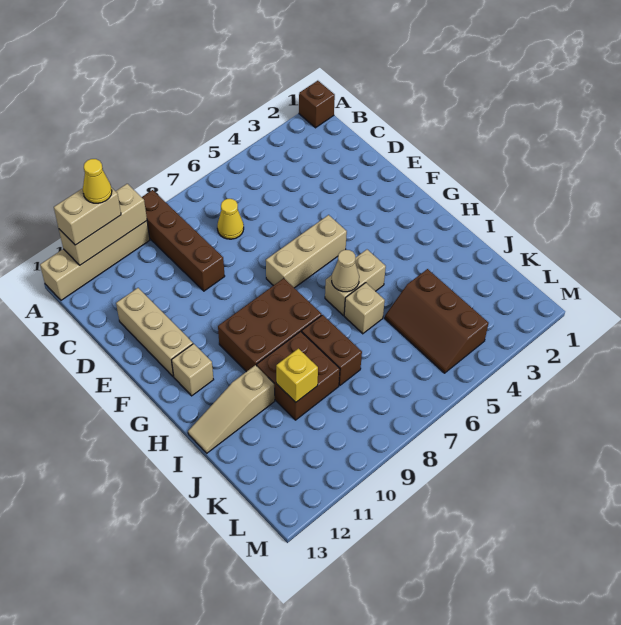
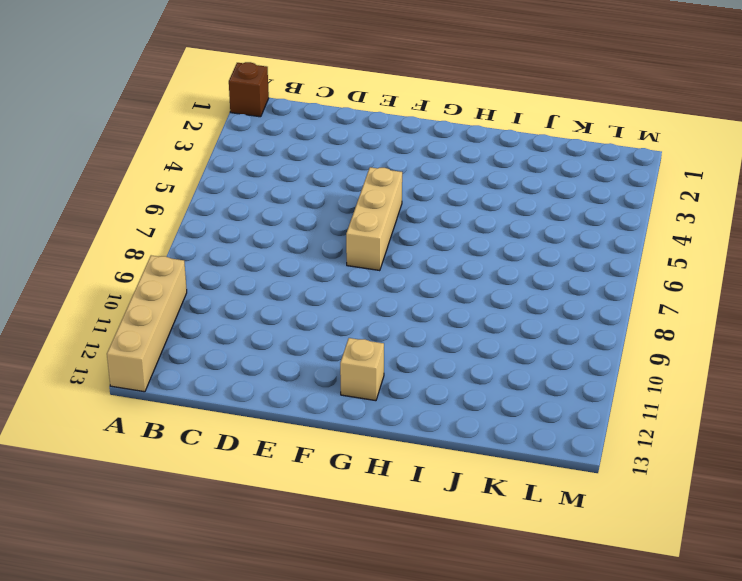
none -> brown 1x4 brick [142,190,225,291]
none -> yellow 1x1 cone [217,199,244,239]
none -> tan 1x3 brick [116,288,193,376]

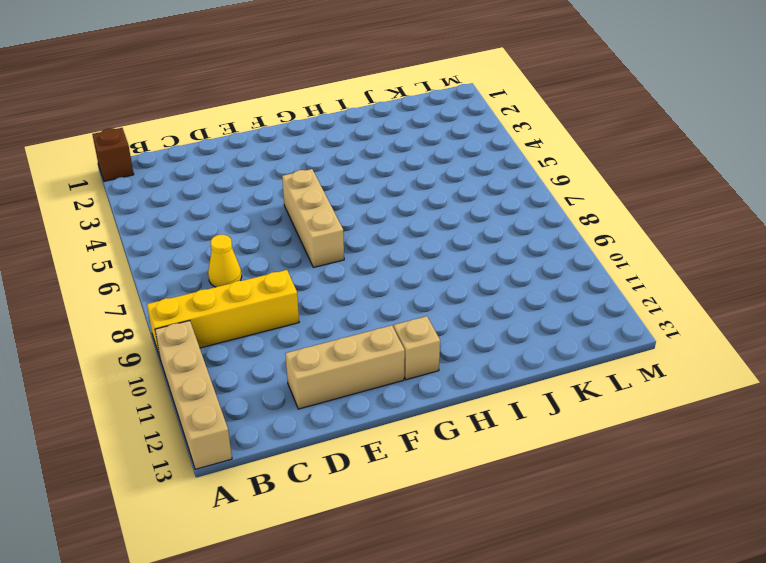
yellow 1x4 brick [147,270,299,357] -> brown 1x4 brick [142,190,225,291]
none -> brown 2x3 brick [218,278,322,372]
none -> tan 1x2 brick [325,250,386,315]
none -> tan 1x1 brick [344,283,385,334]

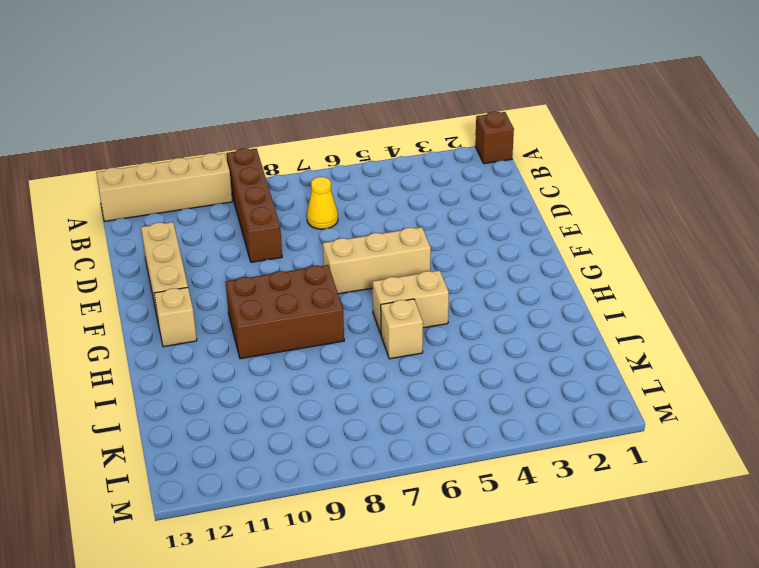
none -> brown 1x2 brick [302,315,362,385]
none -> brown 2x2 brick [257,331,340,420]
none -> tan 1x3 slope [188,365,275,453]

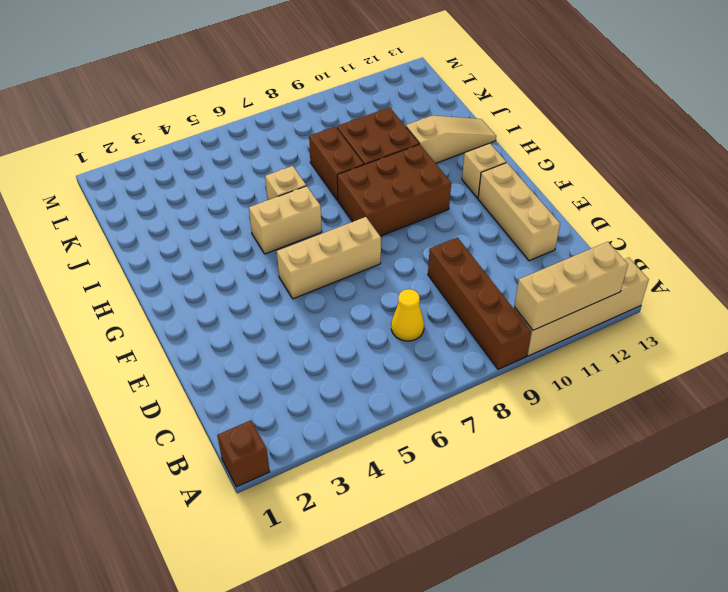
none -> brown 2x3 slope [385,269,489,373]
none -> tan 1x1 cone [332,250,359,292]
none -> yellow 1x1 brick [276,349,318,402]

